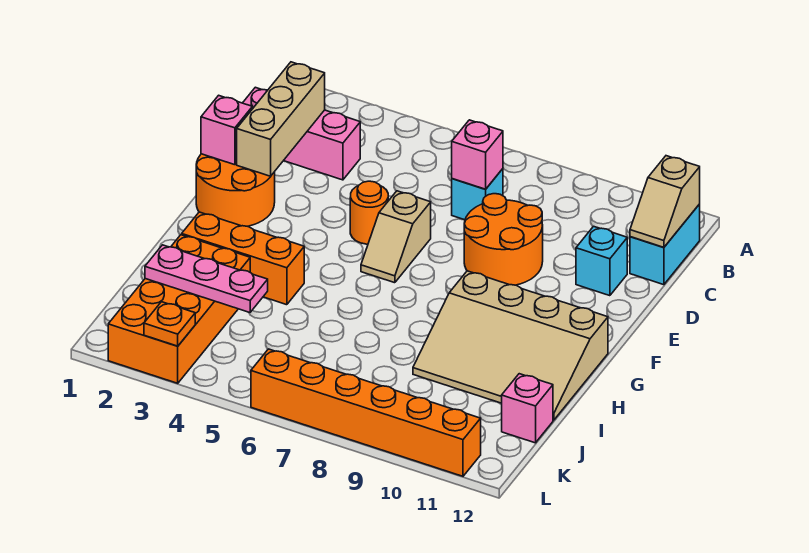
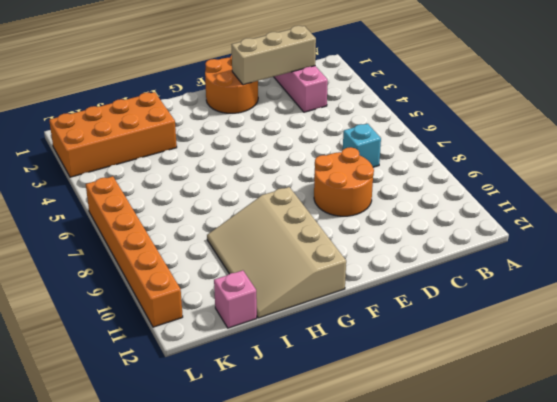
none -> cyan 1x2 brick [630,204,700,285]
none -> cyan 1x1 brick [576,226,627,296]
none -> orange 1x1 round brick [350,181,388,244]

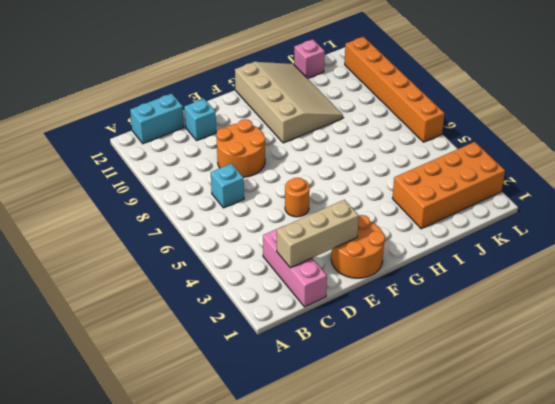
none -> tan 1x2 slope [361,191,431,283]
none -> orange 1x3 brick [182,212,304,305]
none -> tan 1x2 slope [630,156,700,247]

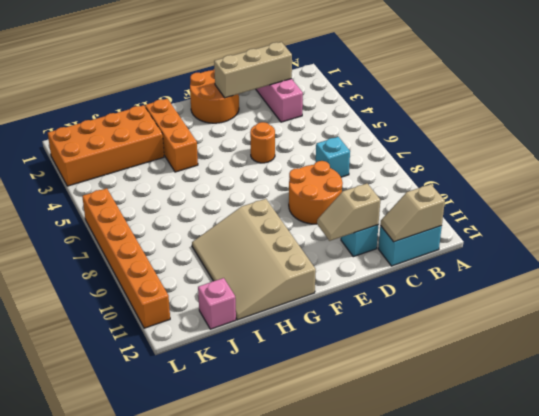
tan 1x2 slope [317,184,380,241] -> tan 1x2 slope moved to [361,191,431,283]
none -> pink 1x1 brick [452,120,503,189]
none -> pink 1x1 brick [201,95,252,165]
none -> pink 1x3 plate [145,245,268,312]

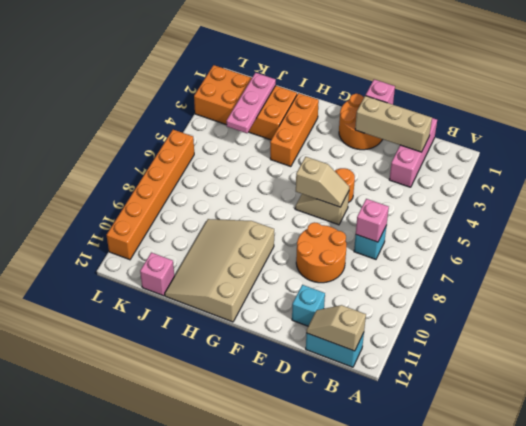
tan 1x2 slope [296,157,349,207] -> none
none -> orange 1x1 plate [144,302,195,346]

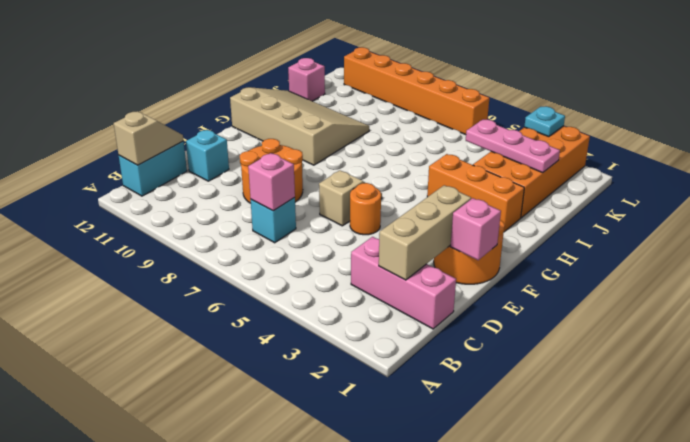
cyan 1x1 plate [524,106,565,137] -> orange 1x1 plate [144,302,195,346]

